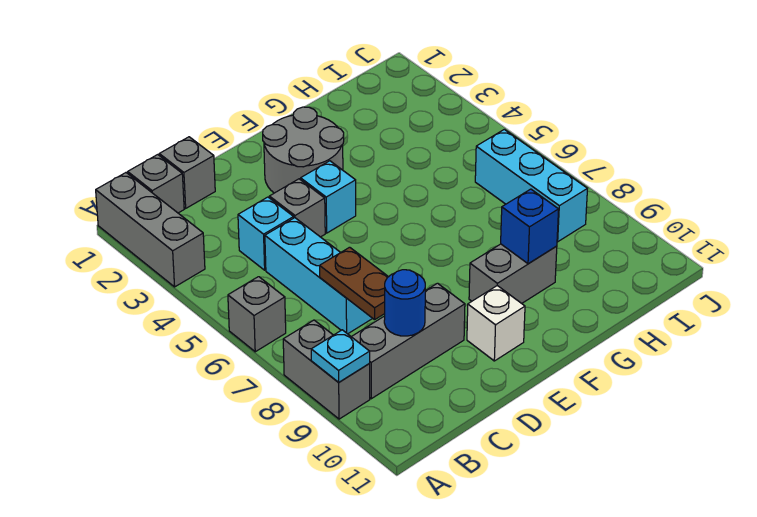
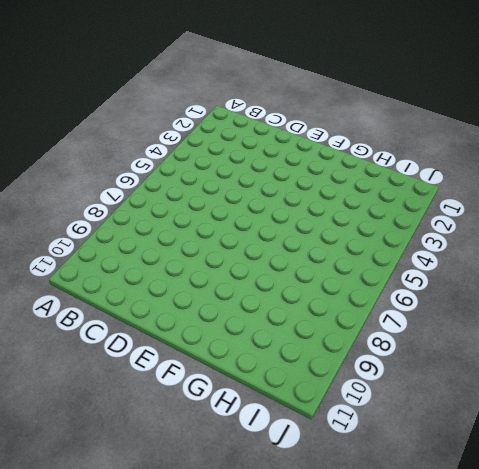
none -> grey 1x3 brick [96,173,205,287]
none -> grey 1x1 brick [228,277,286,352]
none -> grey 1x2 brick [283,320,370,419]

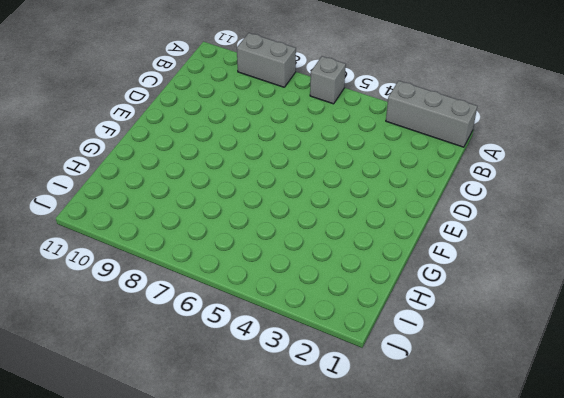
none -> grey 1x1 brick [128,155,184,213]
none -> grey 1x3 brick [352,283,465,399]
none -> grey 1x1 brick [159,137,215,208]

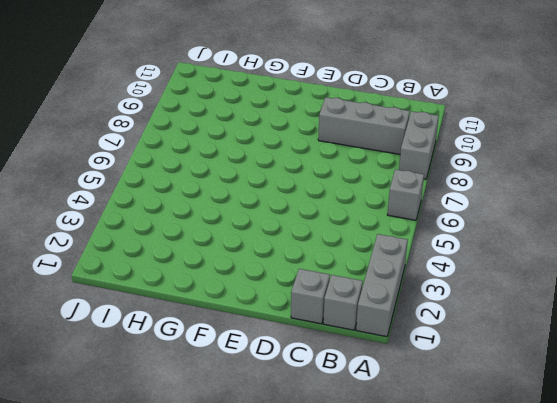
none -> cyan 1x1 brick [238,197,294,270]
none -> cyan 1x3 brick [265,218,372,334]
none -> grey 1x1 brick [269,179,325,237]

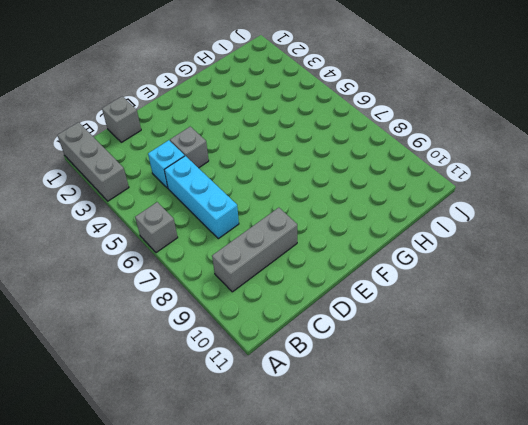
none -> grey 1x2 brick [283,320,370,419]
none -> grey 1x1 brick [128,155,184,213]
none -> grey 2x2 round brick [263,107,344,193]

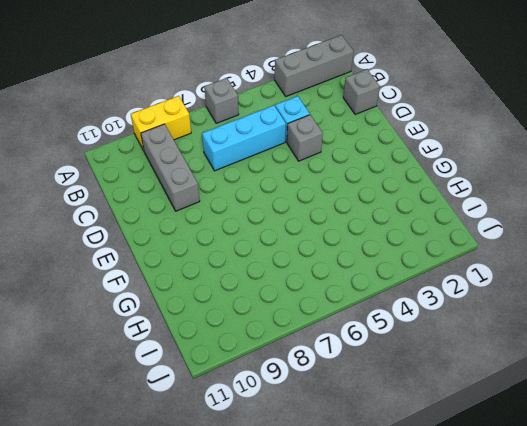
yellow 1x2 brick [131,96,191,150] -> grey 1x2 brick [283,320,370,419]
none -> grey 1x1 brick [128,155,184,213]
none -> grey 2x2 round brick [263,107,344,193]
none -> cyan 1x1 brick [301,161,356,233]

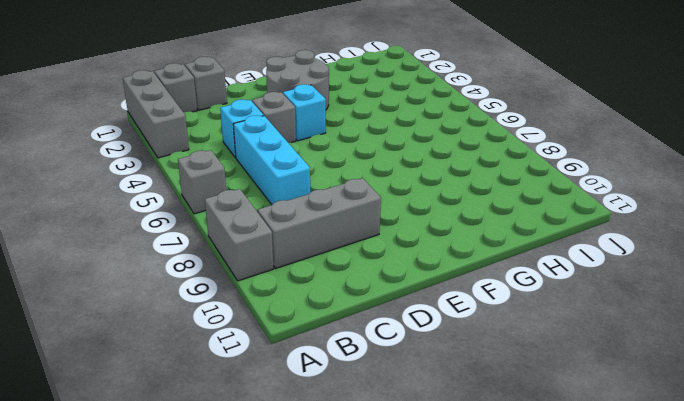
none -> white 1x1 brick [467,286,525,361]
none -> grey 1x2 brick [469,244,557,303]
none -> cyan 1x3 brick [475,129,587,242]

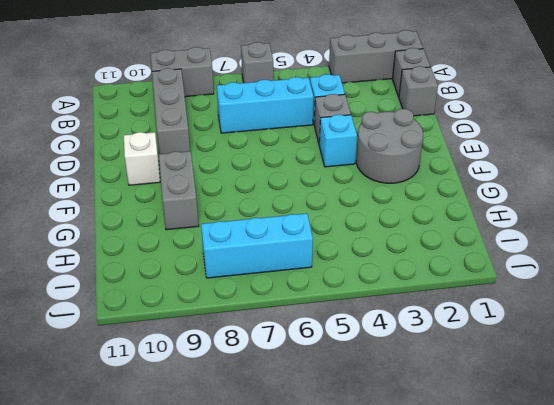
none -> cyan 1x1 plate [311,330,370,382]
none -> brown 1x2 plate [320,247,388,320]
none -> blue 1x1 round brick [384,270,425,336]

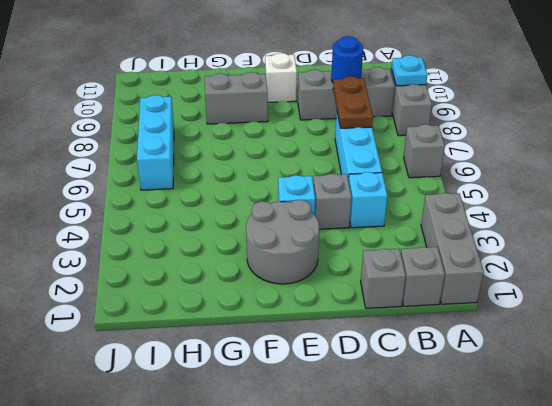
none -> blue 1x1 brick [501,189,559,264]

